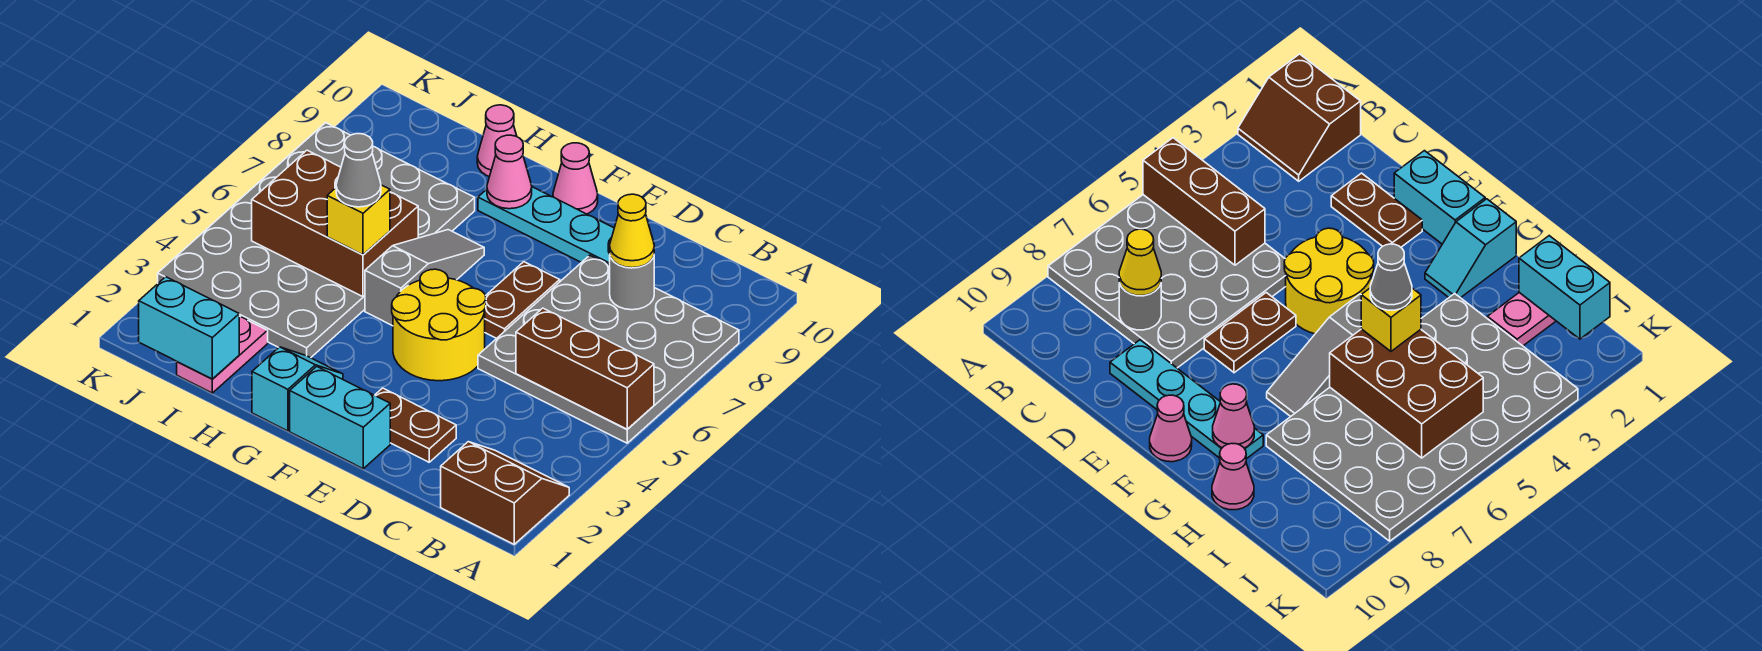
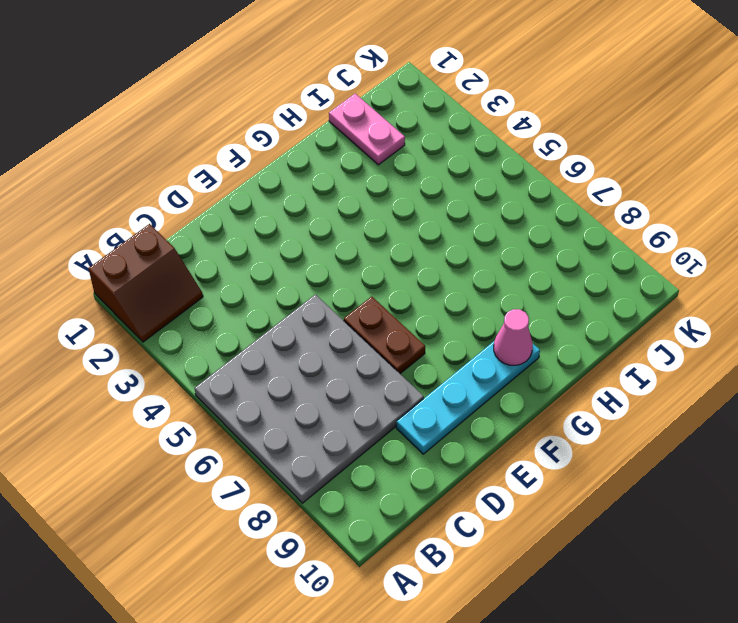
none -> brown 1x2 plate [375,388,456,462]
none -> cyan 1x2 brick [290,366,390,469]
none -> yellow 2x2 round brick [392,269,486,381]

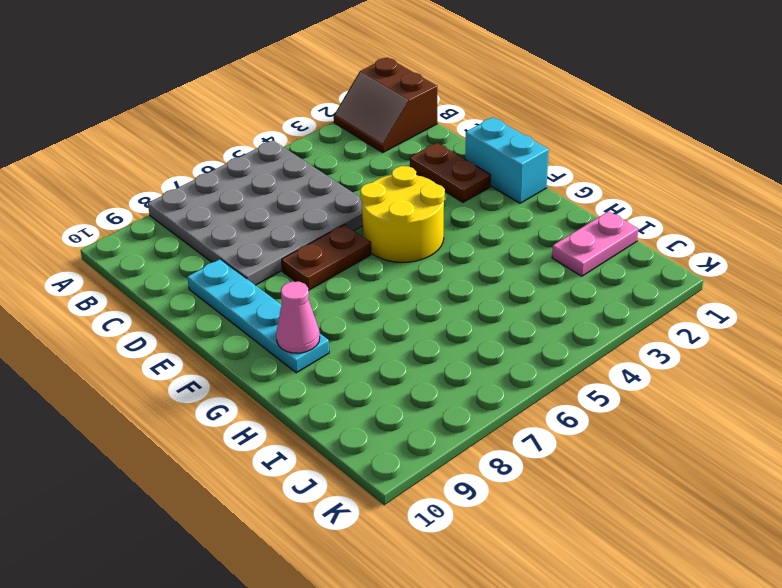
none -> pink 1x1 cone [553,143,598,214]
none -> cyan 1x2 slope [252,347,343,431]
none -> grey 1x3 slope [365,230,484,326]

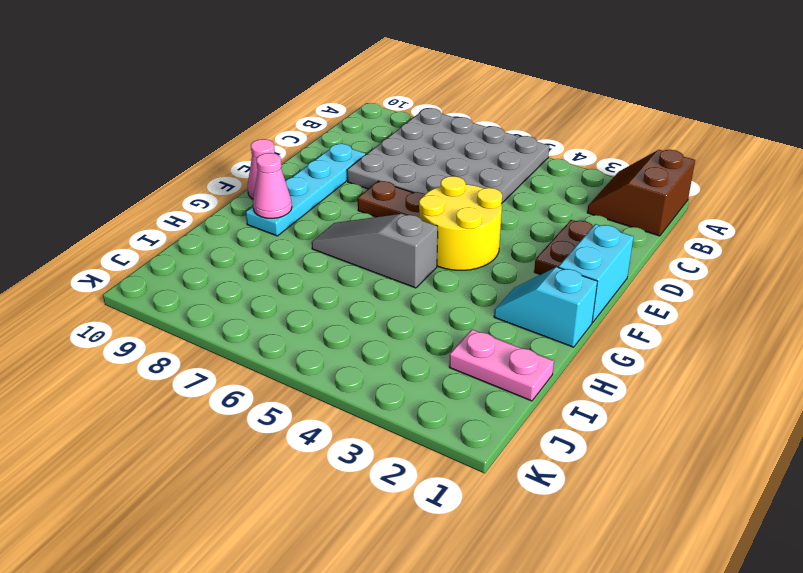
none -> grey 4x6 plate [158,123,475,358]
none -> pink 1x1 cone [477,105,517,176]
none -> brown 1x3 brick [516,308,654,429]

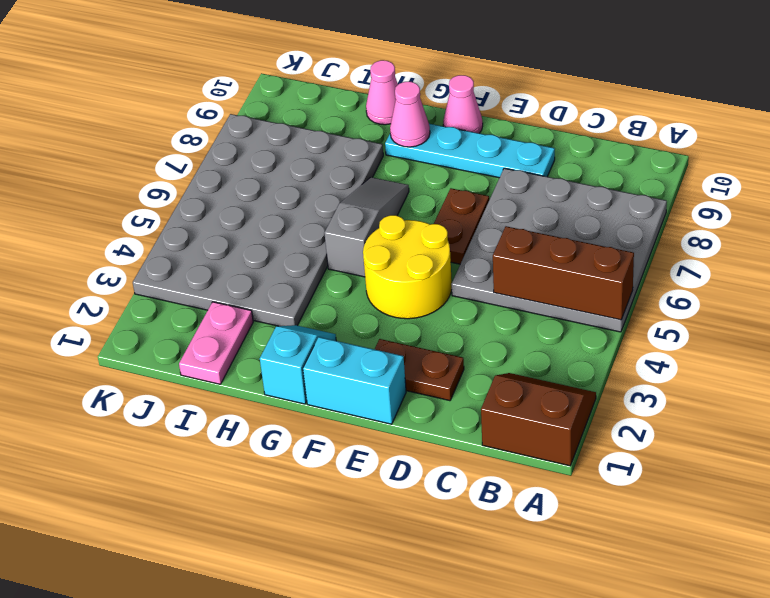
none -> grey 1x1 round brick [610,257,654,310]
none -> brown 2x3 brick [252,150,418,297]
none -> cyan 1x2 brick [139,277,239,379]

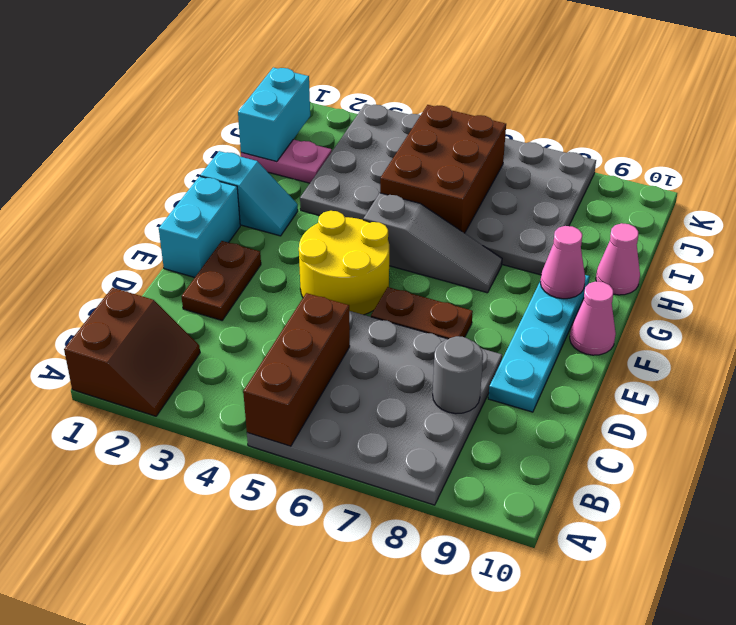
none -> yellow 1x1 cone [610,194,654,268]
none -> yellow 1x1 brick [327,185,390,255]
none -> grey 1x1 cone [336,134,381,207]

